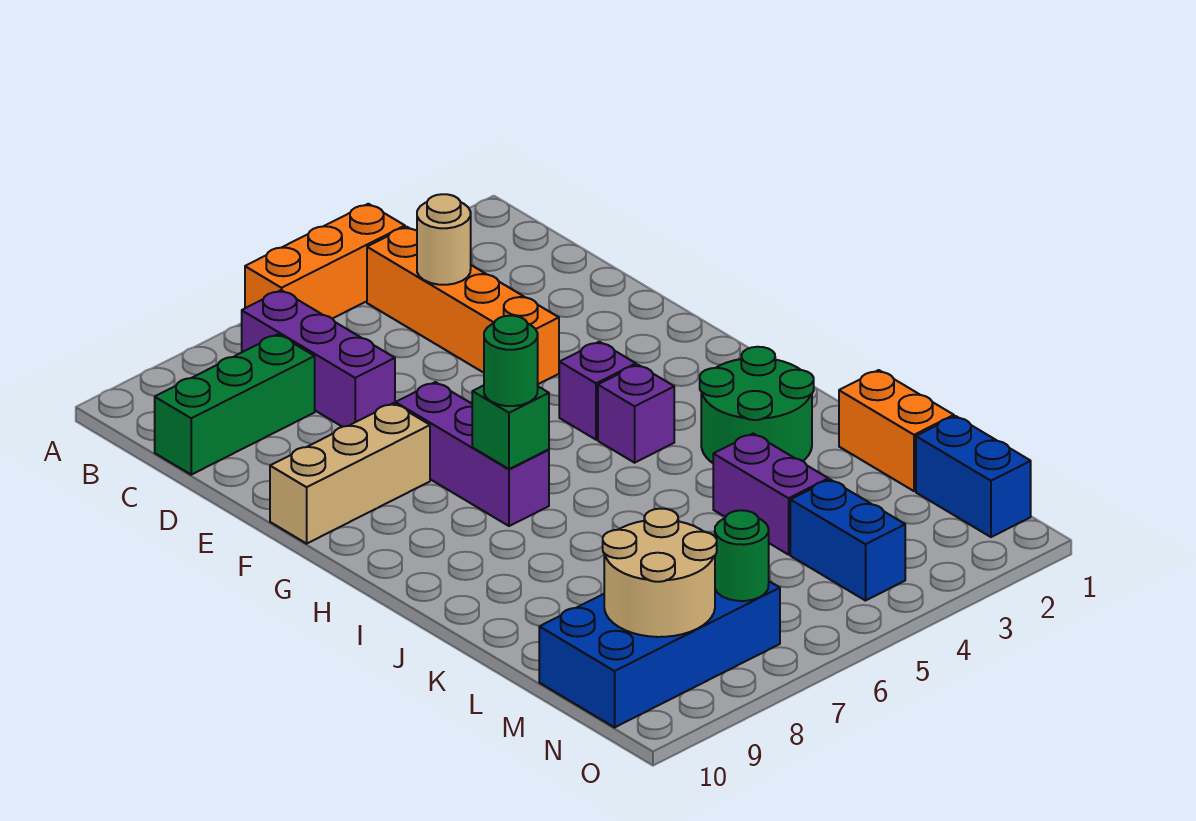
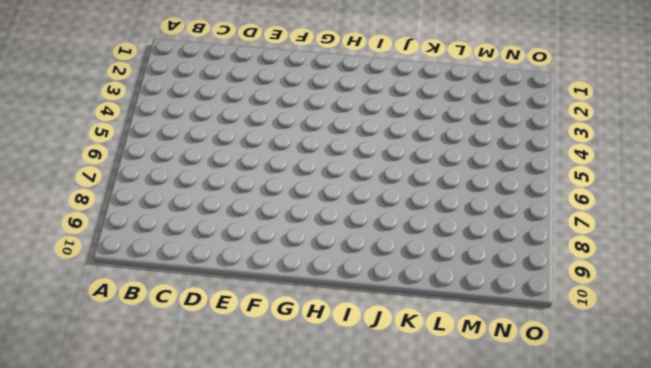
none -> orange 1x3 brick [245,204,405,319]
none -> orange 1x4 brick [367,227,559,384]
none -> purple 1x3 brick [242,290,395,427]

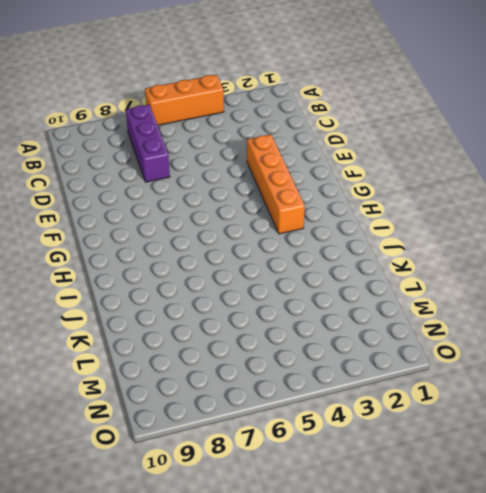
orange 1x4 brick [247,134,305,234] -> orange 1x4 brick moved to [367,227,559,384]
none -> green 1x3 brick [155,334,315,475]
none -> purple 1x3 brick [396,382,549,526]
none -> tan 1x3 brick [270,403,430,544]

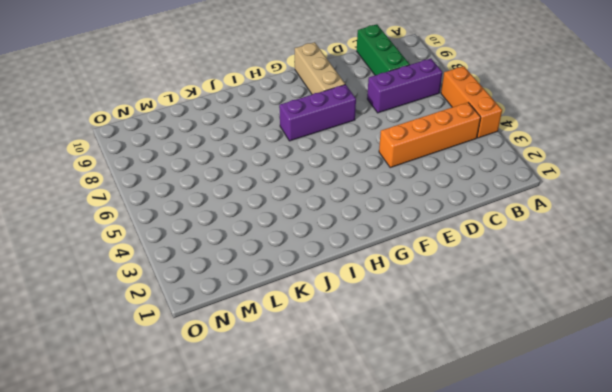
none -> purple 1x1 brick [559,342,636,440]
none -> purple 1x1 brick [598,365,674,463]
none -> green 2x2 round brick [700,347,814,463]

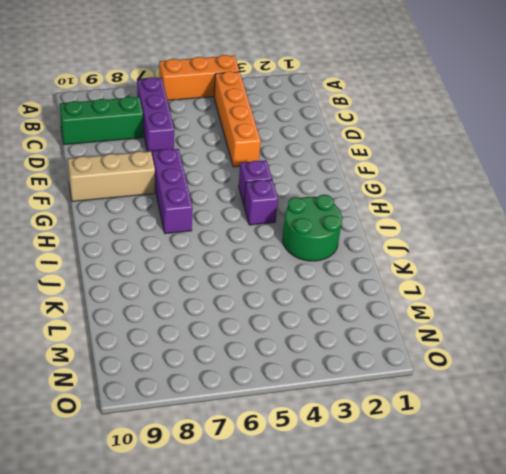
none -> orange 1x2 brick [839,370,954,491]
none -> purple 1x2 brick [713,434,828,555]
none -> blue 1x2 brick [916,416,1031,537]

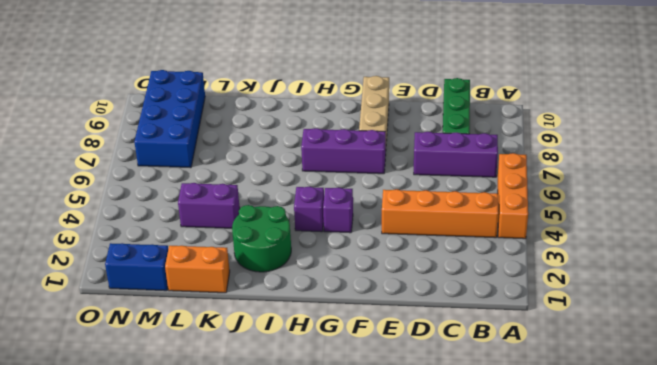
none -> blue 1x2 brick [790,480,905,601]
none -> tan 1x1 round brick [417,194,471,285]
none -> green 1x1 brick [472,385,549,469]

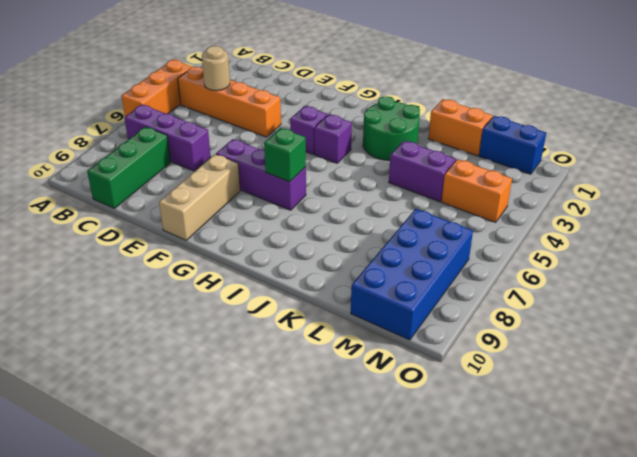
orange 1x2 brick [442,159,512,222] -> blue 1x2 brick [790,480,905,601]
none -> tan 2x2 round brick [603,509,717,637]
none -> green 1x1 round brick [715,510,769,601]
none -> green 1x1 round brick [484,316,538,406]

